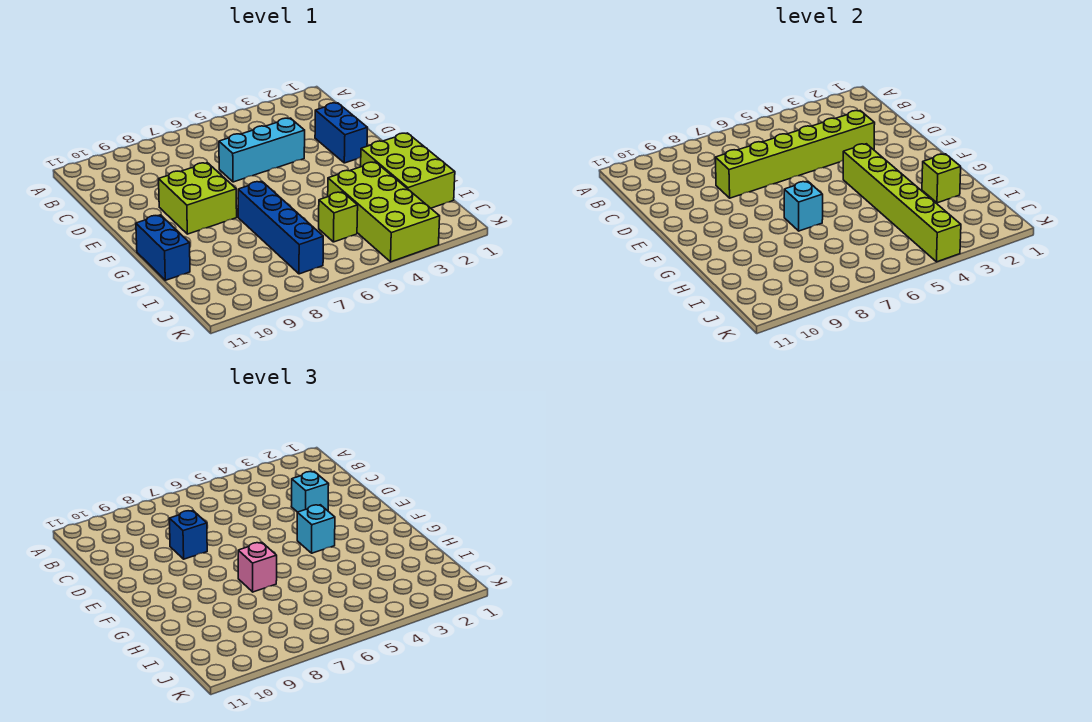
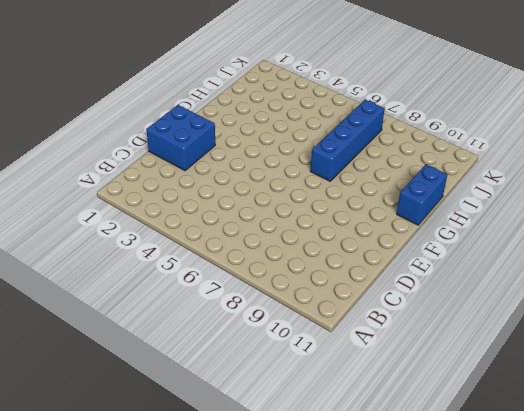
blue 2x2 brick [146,105,215,170] -> blue 1x2 brick [315,103,368,163]
none -> cyan 1x3 brick [219,118,305,182]
none -> lime 2x2 brick [159,163,237,234]
none -> lime 2x3 brick [361,133,455,208]

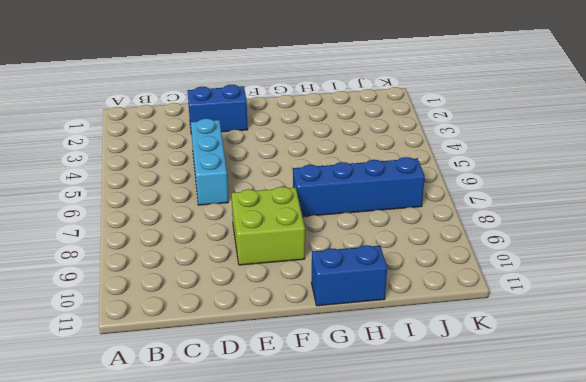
none -> lime 2x3 brick [361,133,455,208]
none -> lime 2x4 brick [328,162,440,262]
none -> lime 1x1 brick [319,192,358,242]

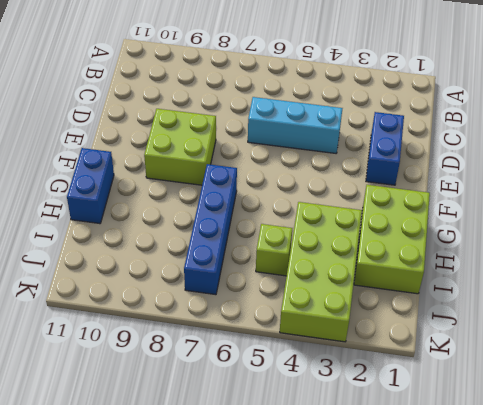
none -> lime 1x6 brick [715,111,875,198]
none -> lime 1x6 brick [843,144,961,262]
none -> cyan 1x1 brick [784,181,823,231]

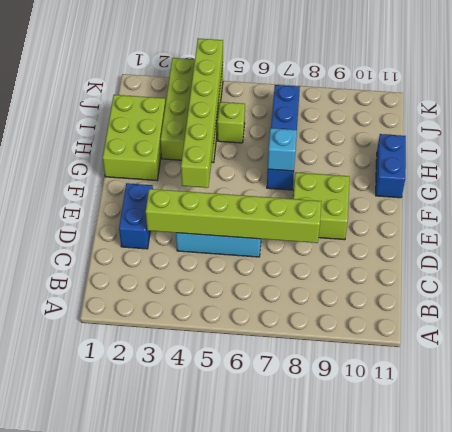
none -> lime 1x1 brick [922,154,961,203]
none -> cyan 1x1 brick [291,472,329,512]
none -> blue 1x1 brick [169,511,207,559]

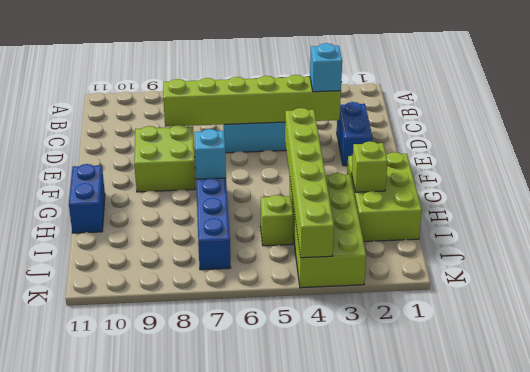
none -> blue 1x1 brick [169,511,207,559]
none -> cyan 1x1 brick [297,505,335,553]
none -> pink 1x1 brick [238,542,277,592]

